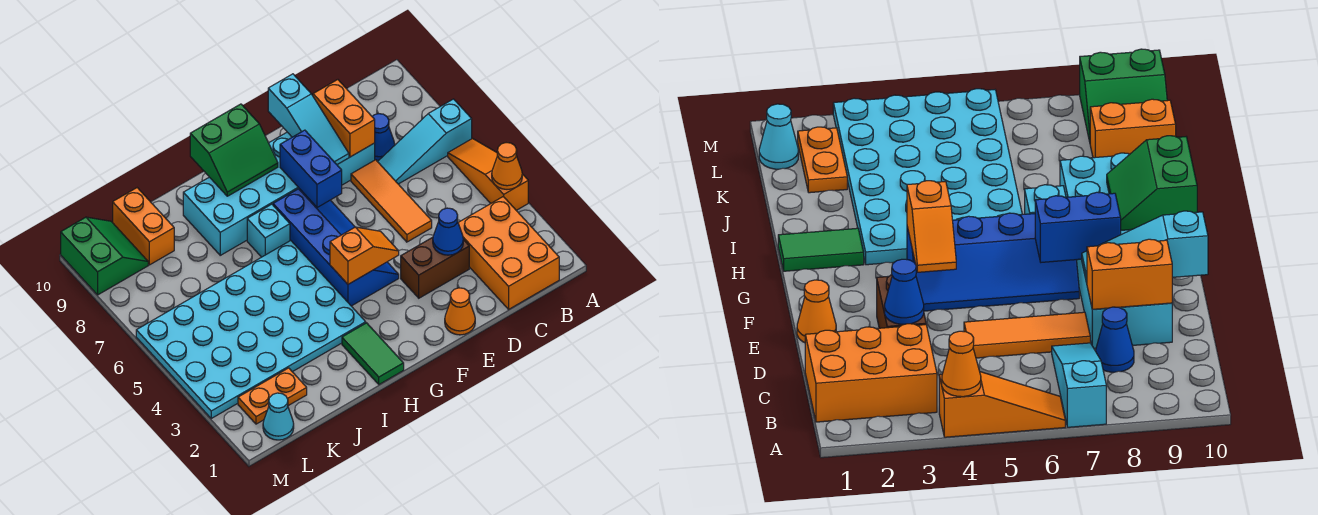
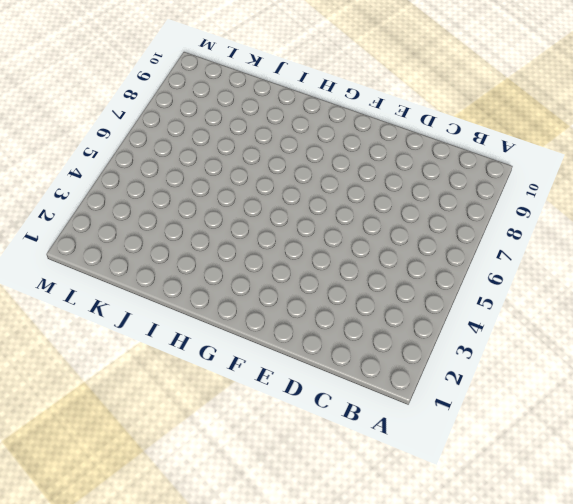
none -> orange 1x3 slope [448,139,528,210]
none -> cyan 1x3 slope [378,99,472,184]
none -> orange 2x3 brick [458,196,559,309]

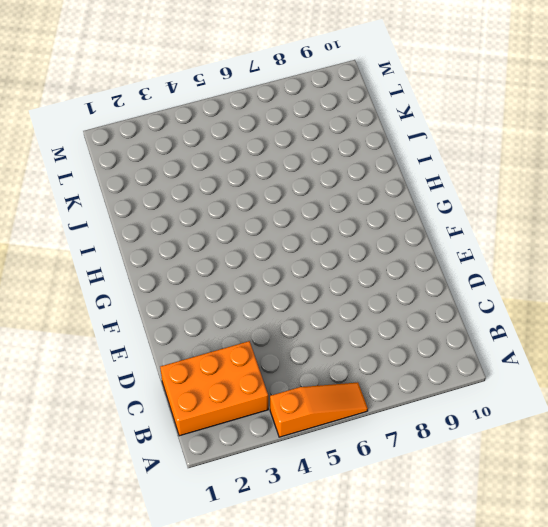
none -> cyan 1x3 slope [378,99,472,184]
none -> blue 1x1 cone [372,114,395,161]
none -> brown 1x2 brick [401,237,469,298]

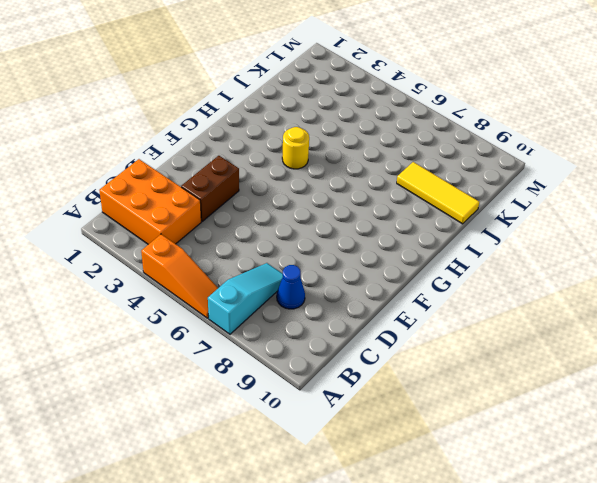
yellow 1x1 round brick [282,127,309,169] -> cyan 4x6 plate [136,241,366,418]
yellow 1x3 tile [397,162,479,224] -> none
none -> orange 1x3 tile [351,160,432,242]
none -> cyan 2x6 brick [183,132,375,255]
none -> orange 1x1 cone [445,288,475,335]

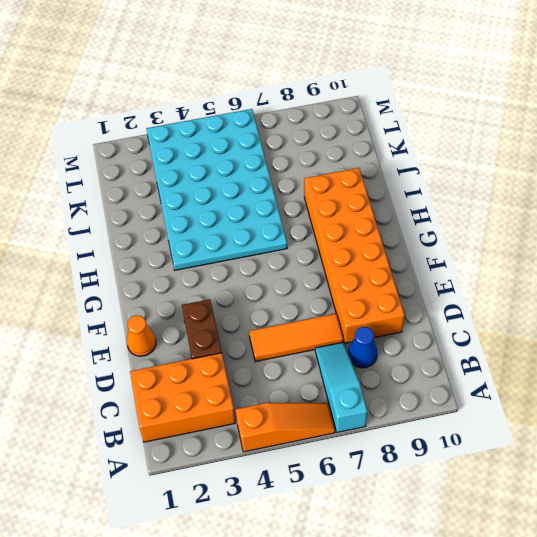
orange 2x6 brick [304,168,405,343] -> cyan 2x6 brick [183,132,375,255]
none -> blue 2x4 slope [273,189,399,306]
none -> green 1x2 tile [342,323,404,384]
none -> cyan 1x1 brick [247,204,290,257]

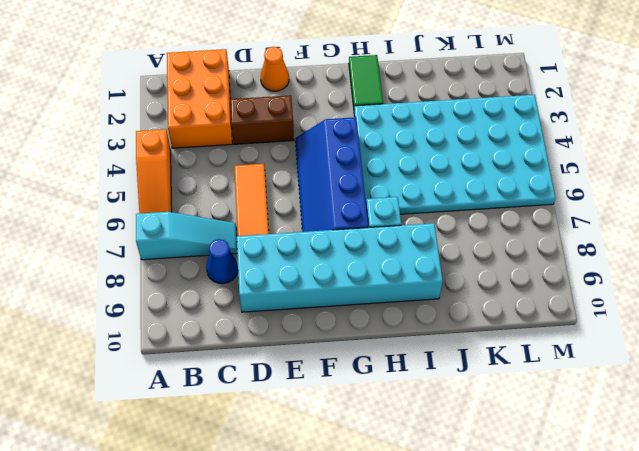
none -> orange 1x2 plate [238,368,307,424]
none -> orange 1x2 brick [113,188,174,265]
none -> cyan 1x1 cone [263,393,294,440]

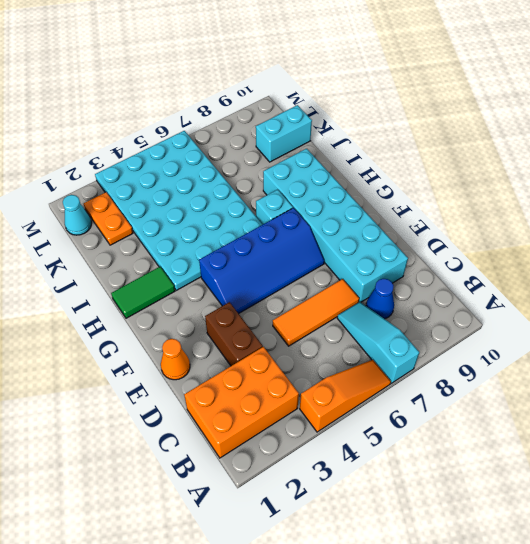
cyan 1x2 brick [256,105,312,162] -> orange 1x2 brick [113,188,174,265]
none -> green 2x2 slope [61,217,148,295]
none -> orange 1x1 cone [492,143,522,189]
none -> blue 1x1 cone [433,208,463,255]

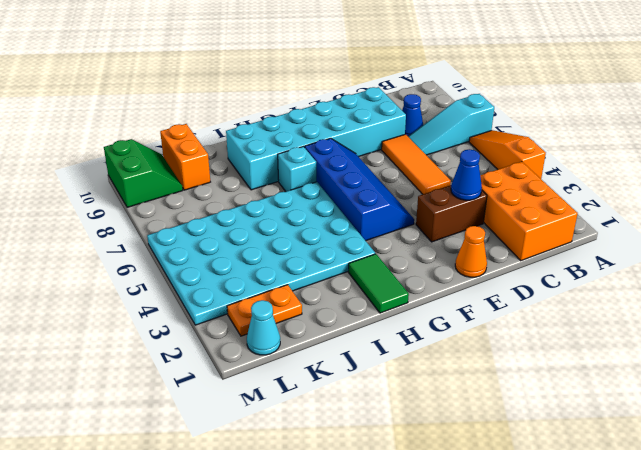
none -> orange 1x1 cone [492,143,522,189]
none -> orange 1x2 brick [313,80,375,157]
none -> cyan 1x3 slope [268,74,349,164]

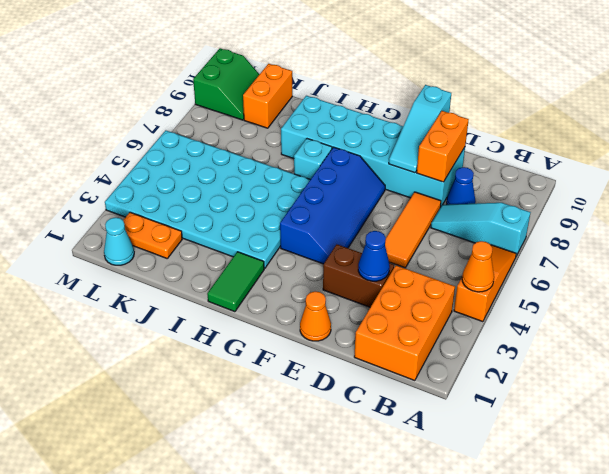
none -> orange 1x2 slope [330,227,399,284]
none -> blue 1x2 brick [280,130,342,208]
none -> green 2x2 slope [190,104,278,196]

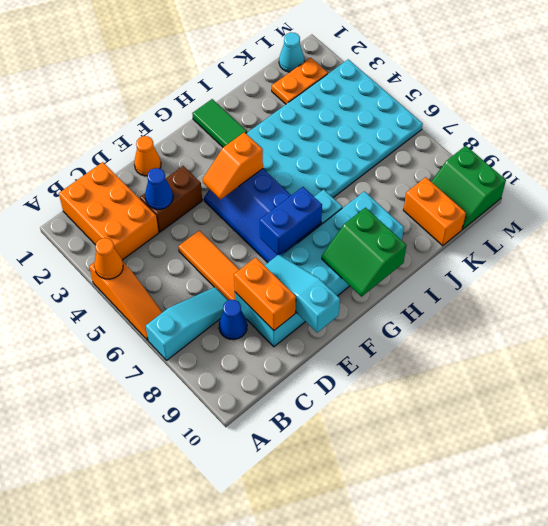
blue 1x2 brick [260,187,322,255] -> blue 1x2 brick turned to [280,130,342,208]
green 2x2 slope [322,208,406,297] -> green 2x2 slope turned to [190,104,278,196]

